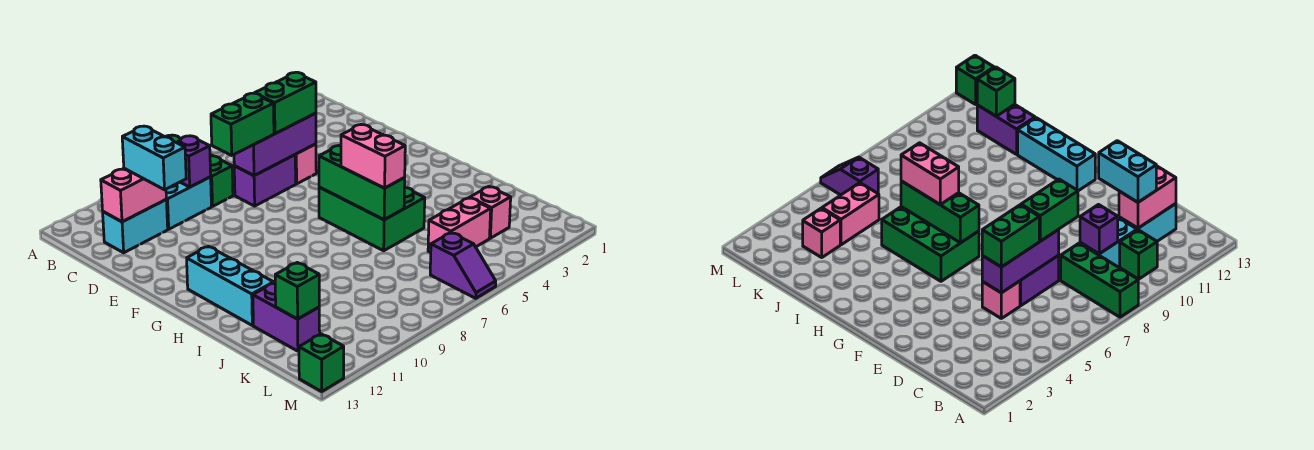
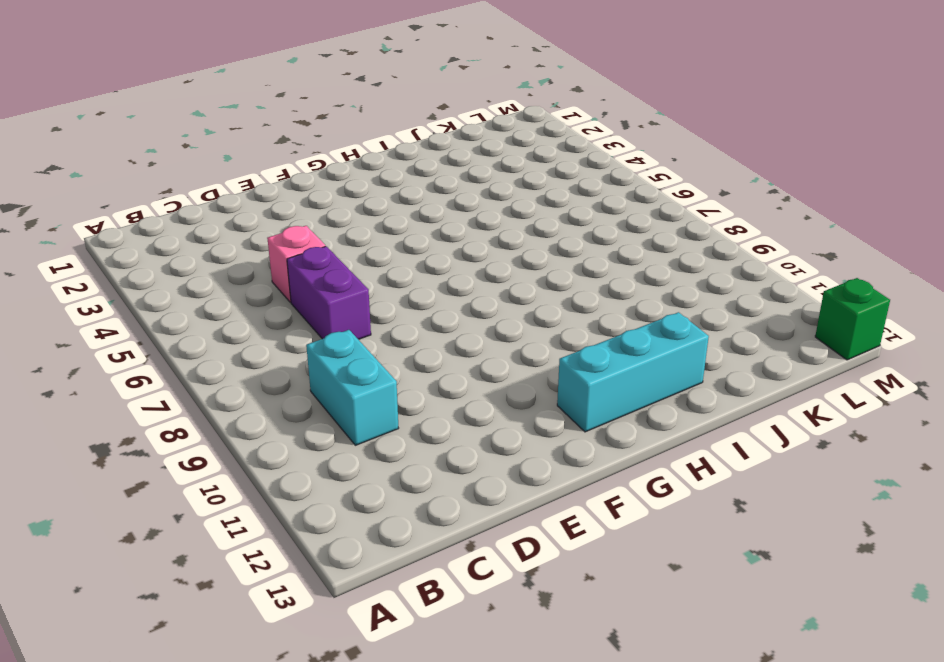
none -> green 1x3 brick [165,135,233,206]
none -> green 1x1 brick [1120,230,1157,279]
none -> cyan 1x2 brick [103,200,168,253]

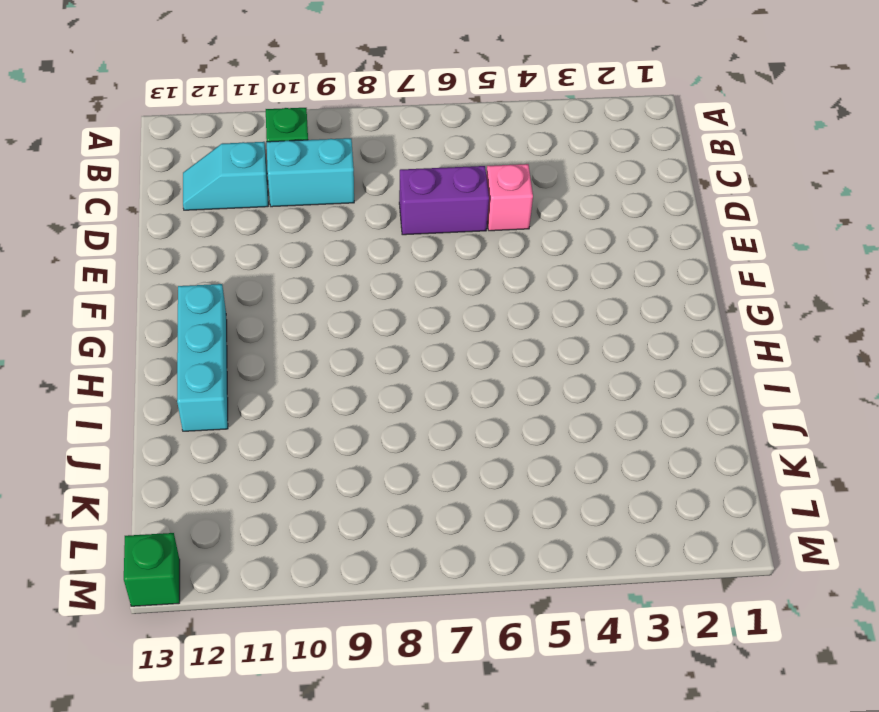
cyan 1x2 slope [183,142,268,210] -> cyan 1x2 brick [103,200,168,253]
none -> green 1x3 brick [165,135,233,206]
none -> green 2x3 brick [319,187,425,251]
none -> purple 1x2 brick [253,283,320,351]

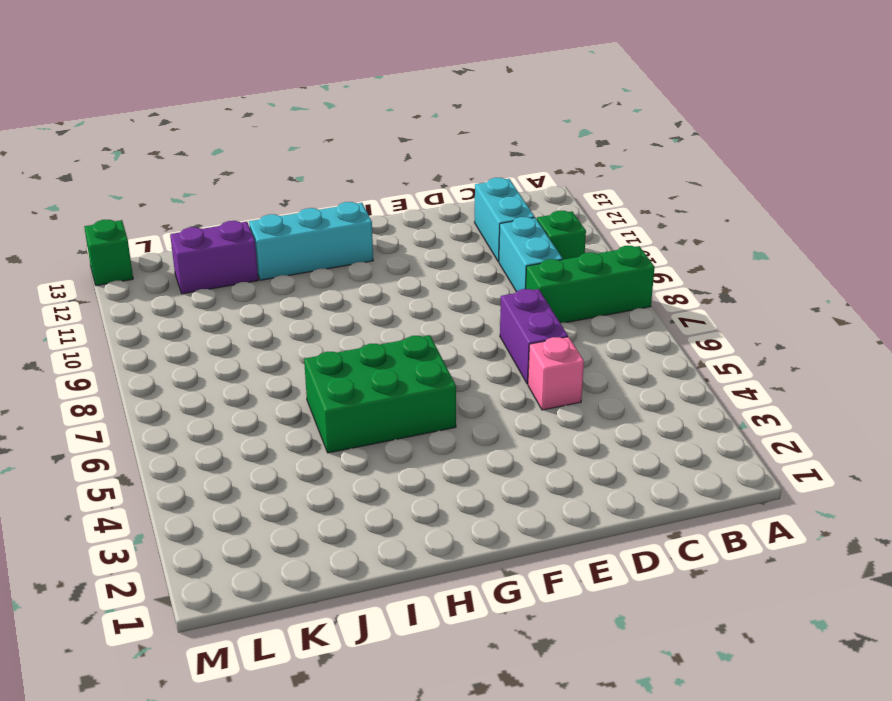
none -> pink 1x1 brick [470,187,511,238]
none -> pink 1x2 brick [428,198,491,252]
none -> purple 1x2 slope [430,233,496,298]

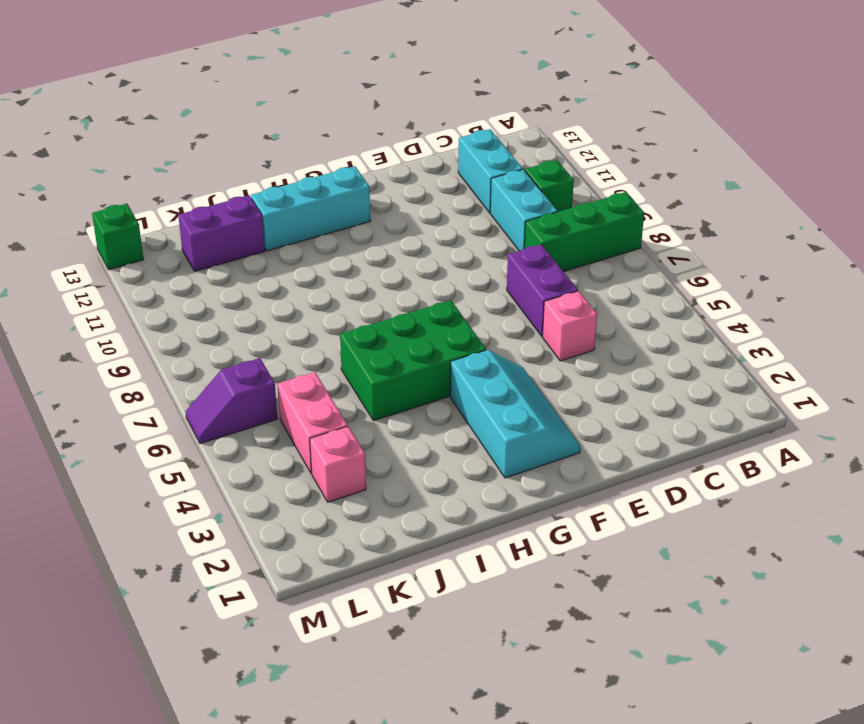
cyan 2x3 slope [450,350,580,478] -> none
none -> purple 1x1 brick [177,136,211,187]
none -> pink 1x2 brick [101,168,166,222]
none -> purple 1x3 brick [234,113,316,176]

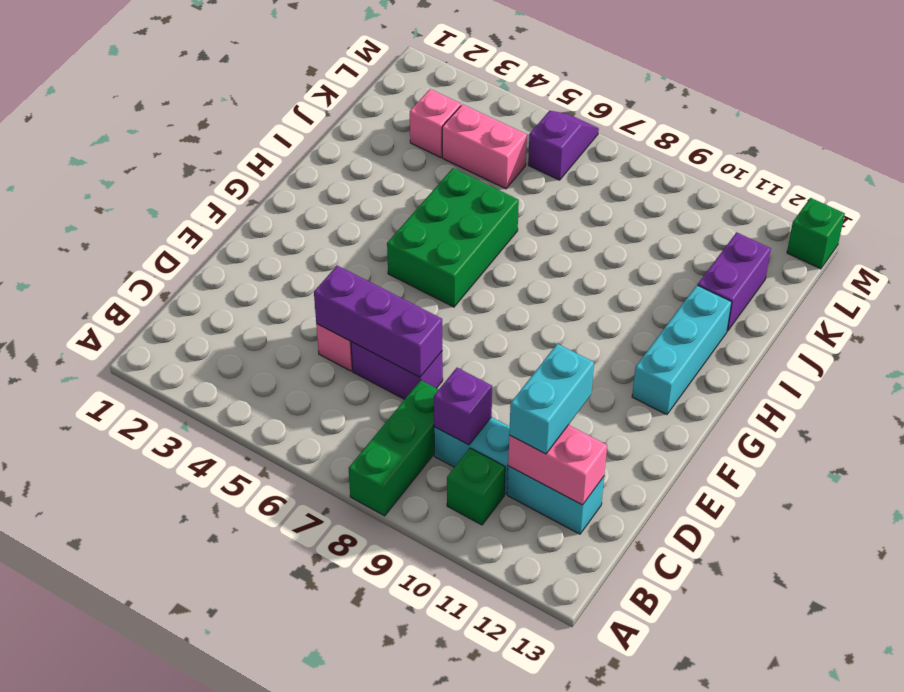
none -> green 1x3 brick [319,146,405,220]
none -> green 1x1 brick [275,263,319,319]
none -> green 1x2 brick [255,72,316,134]

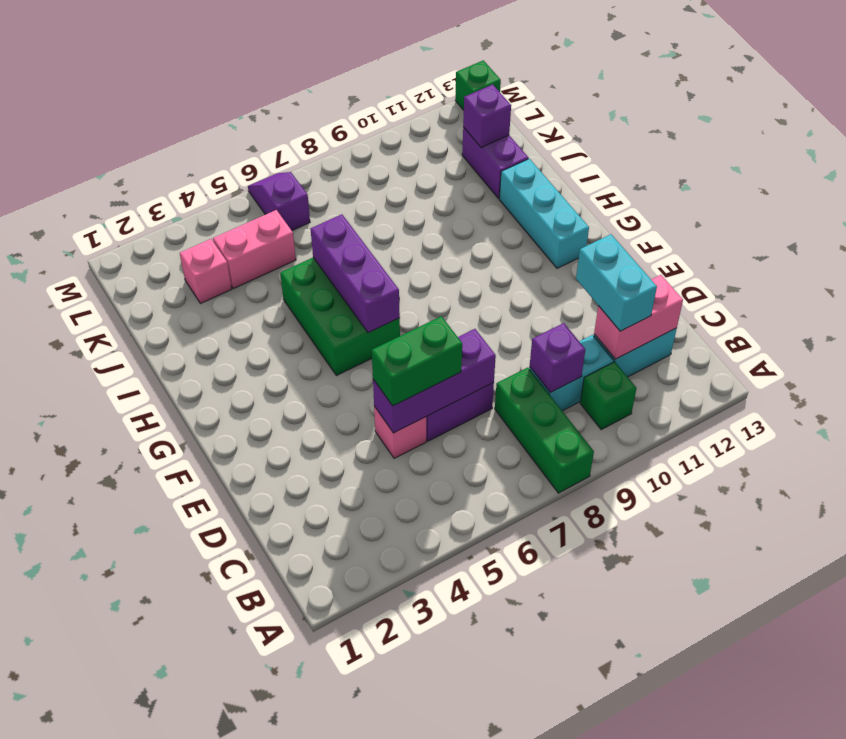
purple 1x3 brick [311,214,400,333] -> green 1x3 brick [319,146,405,220]
purple 1x1 brick [463,85,511,147] -> green 1x1 brick [275,263,319,319]
none -> green 1x2 brick [211,93,274,155]
none -> pink 1x2 brick [341,125,405,188]

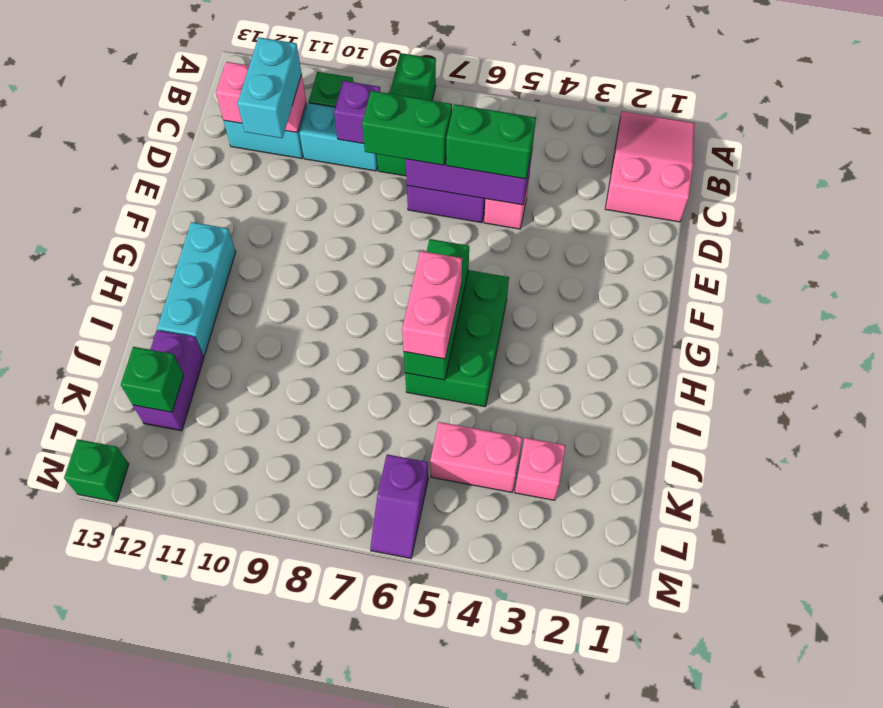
pink 2x3 slope [605,111,695,222] -> none

